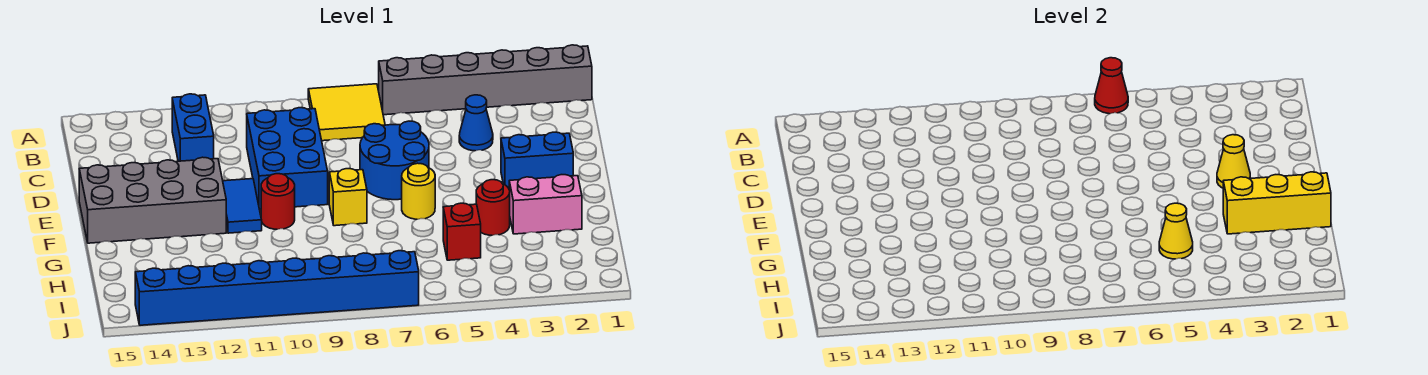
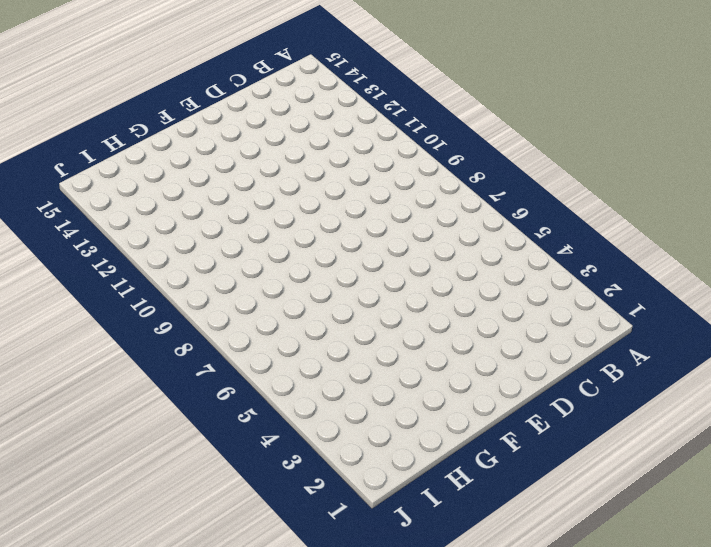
none -> grey 1x6 brick [379,45,592,115]
none -> yellow 2x2 tile [308,84,385,141]
none -> blue 1x2 brick [172,94,214,161]

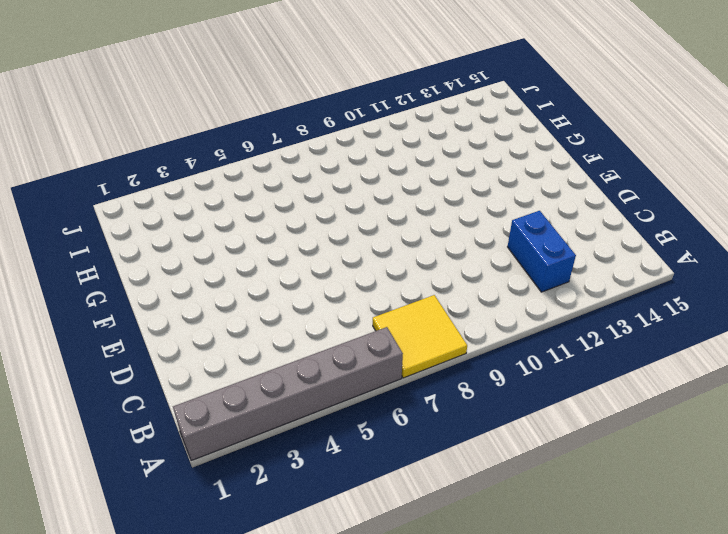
none -> blue 1x1 cone [459,95,493,151]
none -> blue 2x3 brick [247,108,328,209]
none -> blue 2x2 round brick [360,121,429,200]

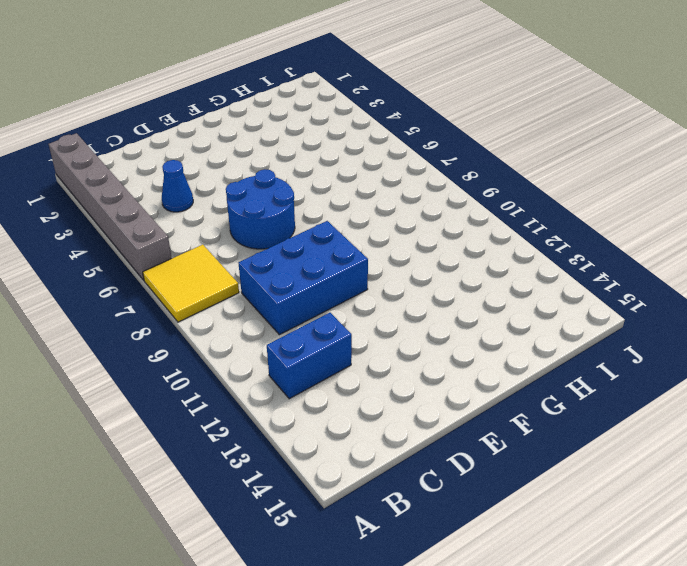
none -> blue 1x2 brick [501,132,573,188]
none -> blue 1x2 tile [223,179,262,233]
none -> grey 2x4 brick [79,157,226,243]

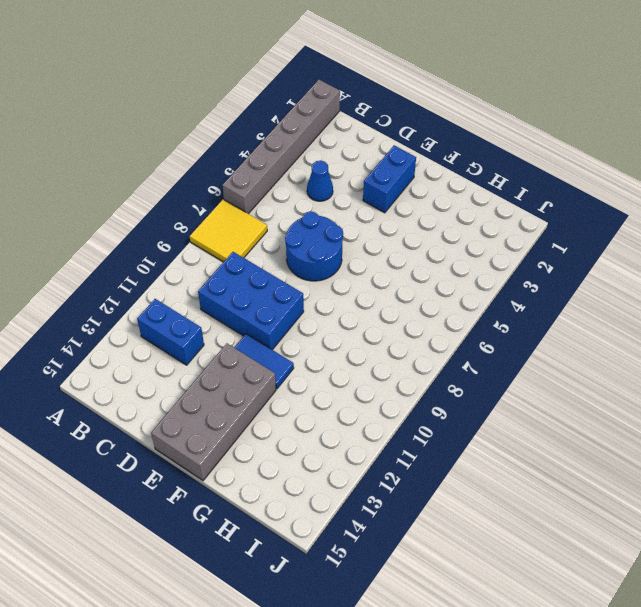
none -> yellow 1x1 round brick [402,163,435,219]
none -> yellow 1x1 brick [329,169,367,226]
none -> red 1x1 round brick [261,174,295,229]

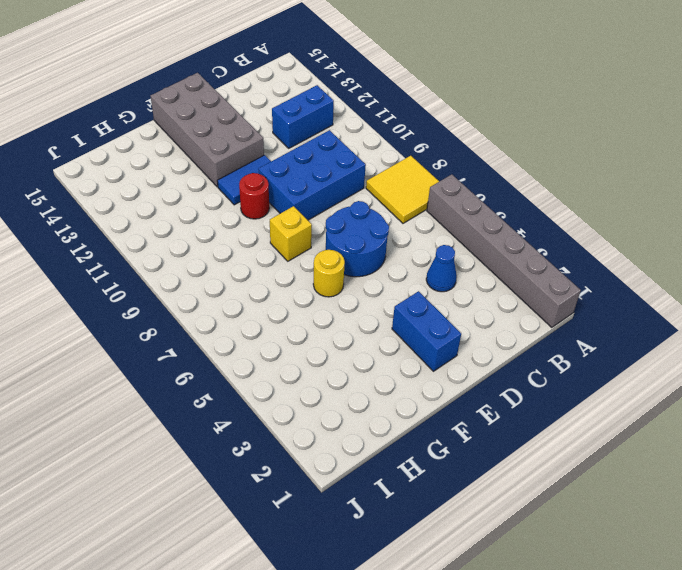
none -> pink 1x2 brick [509,175,582,234]
none -> red 1x1 round brick [476,180,510,235]
none -> red 1x1 brick [443,203,481,260]

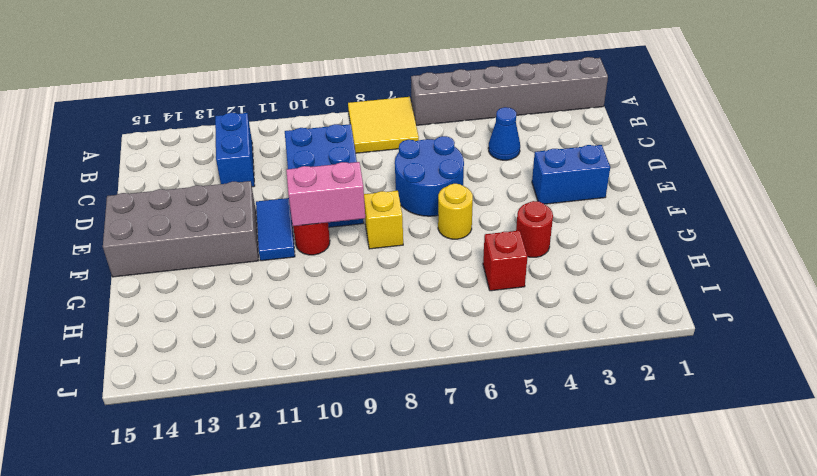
pink 1x2 brick [286,162,365,226] -> pink 1x2 brick moved to [509,175,582,234]
none -> blue 1x8 brick [135,251,419,325]
none -> red 1x1 cone [1095,58,1128,114]
none -> yellow 1x1 cone [1217,135,1250,188]

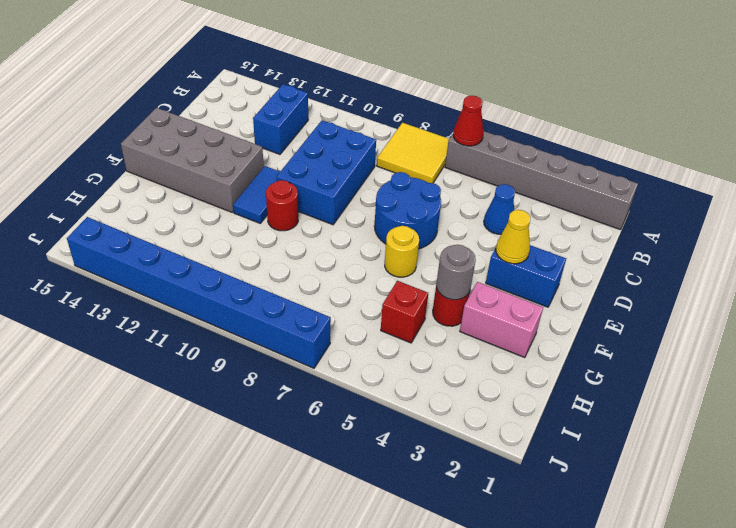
grey 1x1 round brick [436,245,476,300] -> none
none -> yellow 1x1 brick [329,169,367,226]
none -> yellow 1x3 brick [1223,172,1331,234]
none -> yellow 1x1 cone [1159,203,1193,259]

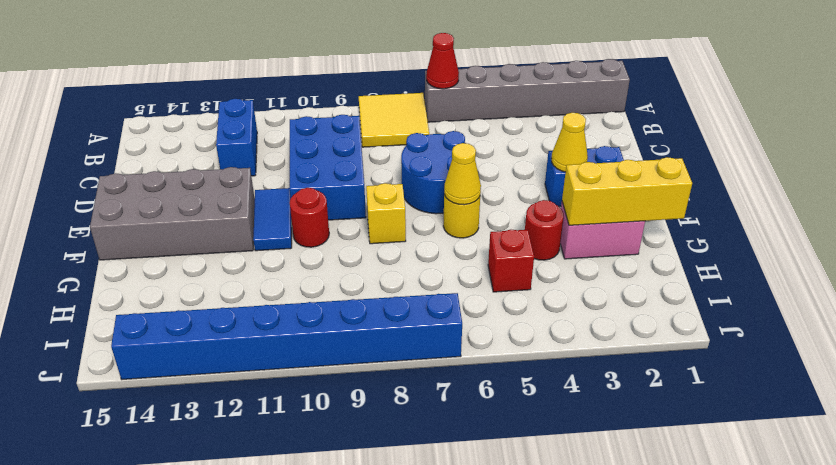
yellow 1x1 cone [444,143,481,205] -> yellow 1x1 cone moved to [1159,203,1193,259]
none -> blue 1x1 cone [459,95,493,151]

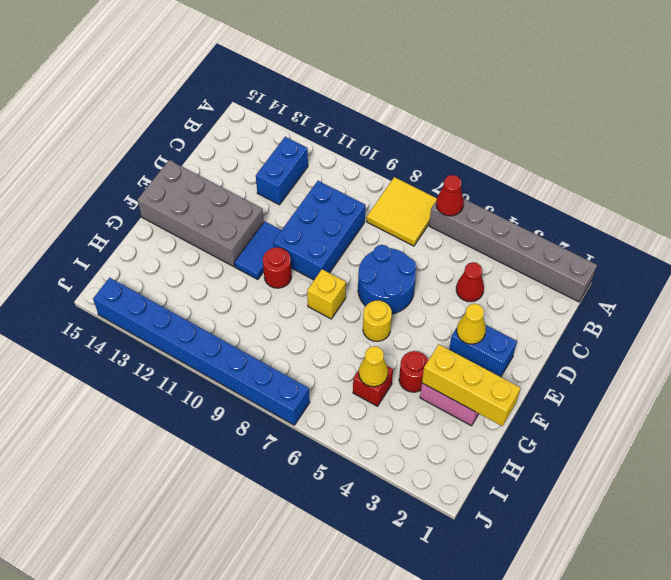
red 1x1 cone [456,262,484,302] -> blue 1x1 cone [459,95,493,151]

